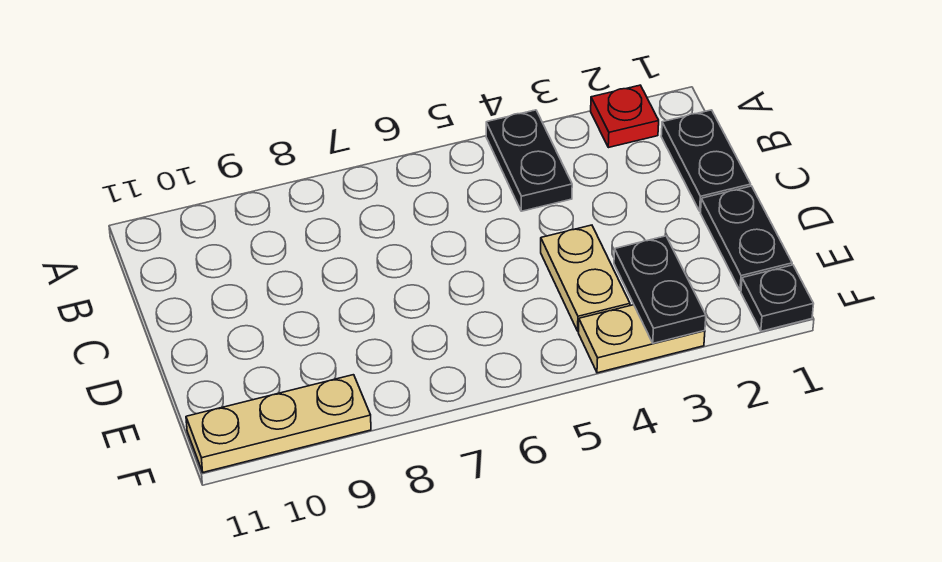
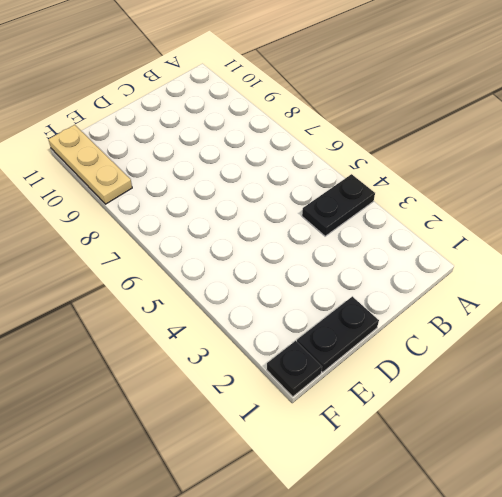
none -> red 1x1 plate [591,85,659,148]
none -> black 1x2 plate [661,110,751,211]

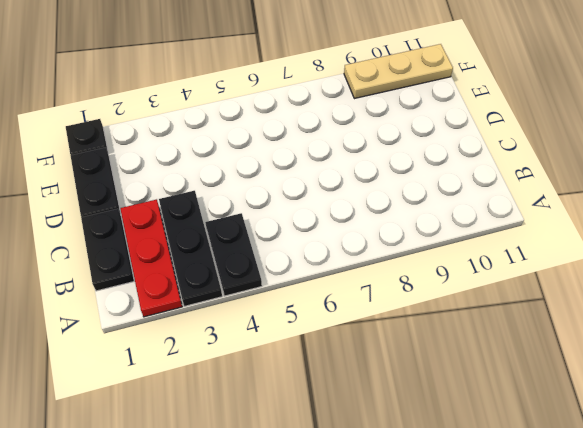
red 1x3 plate [120,199,182,317] -> red 1x1 plate [591,85,659,148]
black 1x3 plate [159,191,222,306] -> none
none -> tan 1x2 plate [541,225,630,331]
none -> tan 1x2 plate [578,305,705,373]

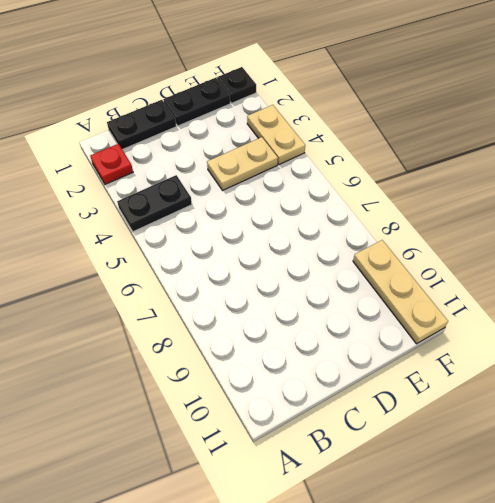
none -> black 1x2 plate [614,236,706,343]

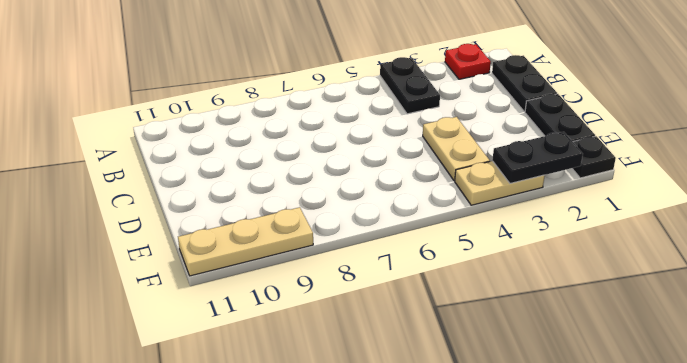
black 1x2 plate [492,132,583,183] -> black 1x2 plate turned to [614,236,706,343]

